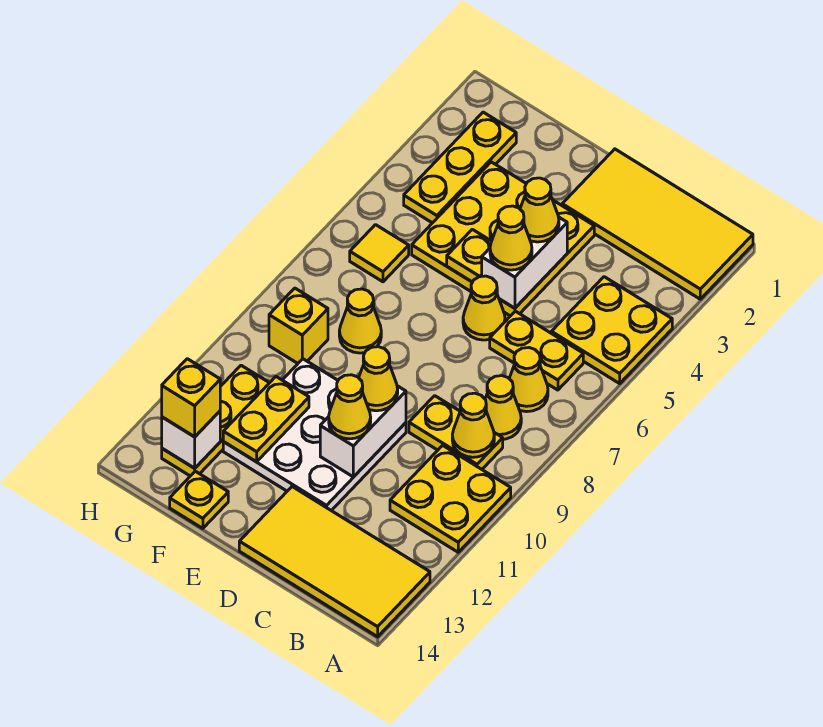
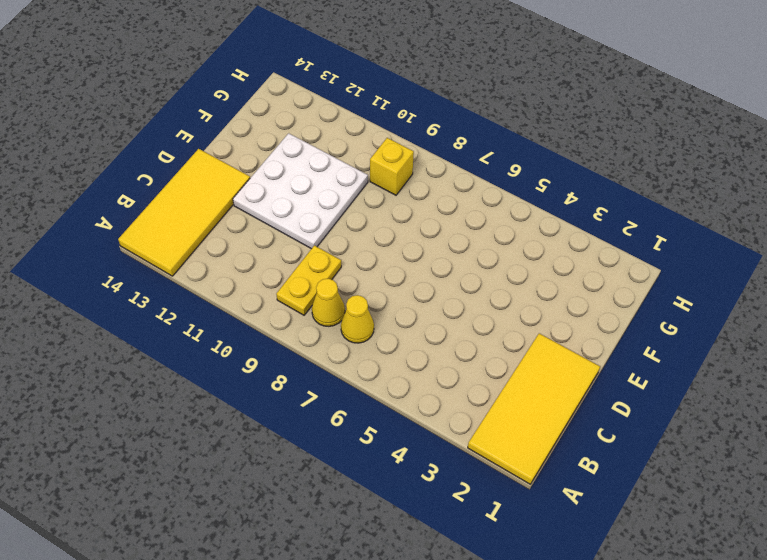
none -> yellow 2x2 plate [551,277,672,383]
none -> yellow 2x2 plate [390,445,511,552]
none -> yellow 1x2 plate [490,311,583,390]

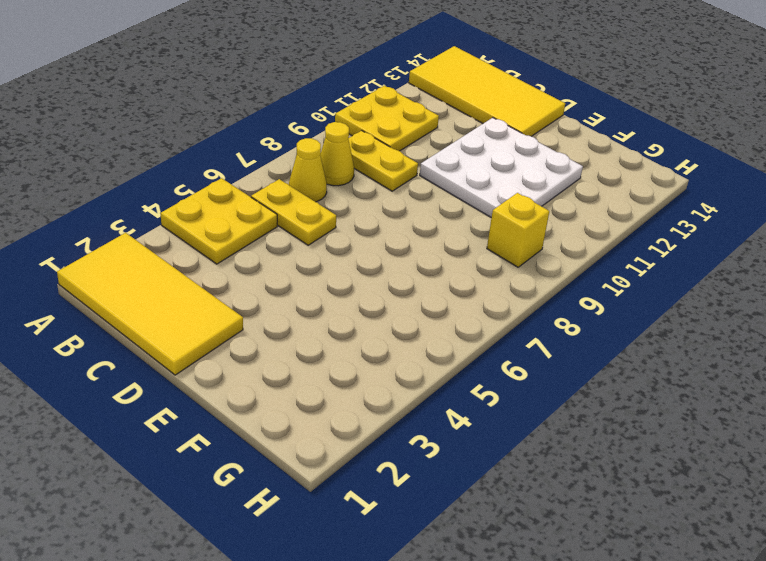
none -> yellow 3x3 plate [412,162,594,316]
none -> yellow 1x1 cone [463,276,505,340]
none -> yellow 1x1 cone [339,289,381,353]

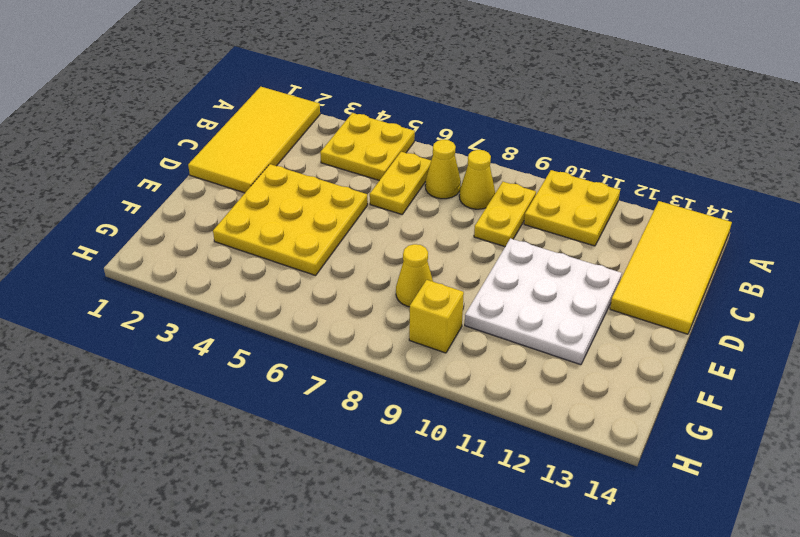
none -> yellow 1x1 cone [463,276,505,340]
none -> yellow 1x1 plate [170,471,228,528]
none -> yellow 1x3 plate [404,112,516,223]

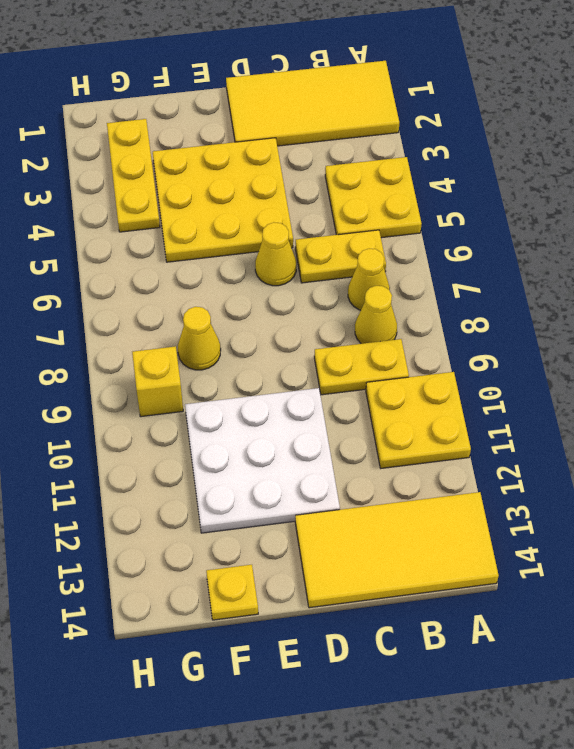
none -> yellow 1x1 tile [350,225,409,282]
none -> yellow 1x3 plate [162,365,269,476]
none -> yellow 1x1 cone [452,393,494,457]

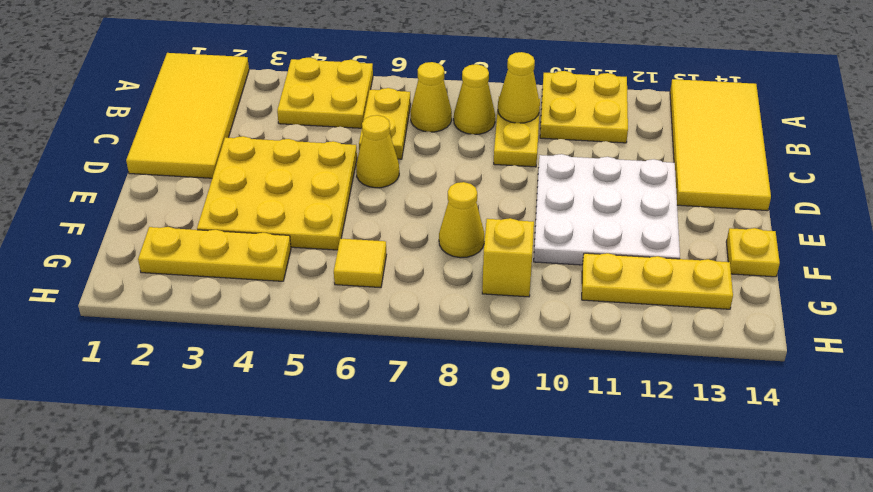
none -> white 1x2 brick [482,217,567,308]
none -> white 1x2 brick [320,386,406,477]
none -> yellow 1x1 plate [447,229,492,282]

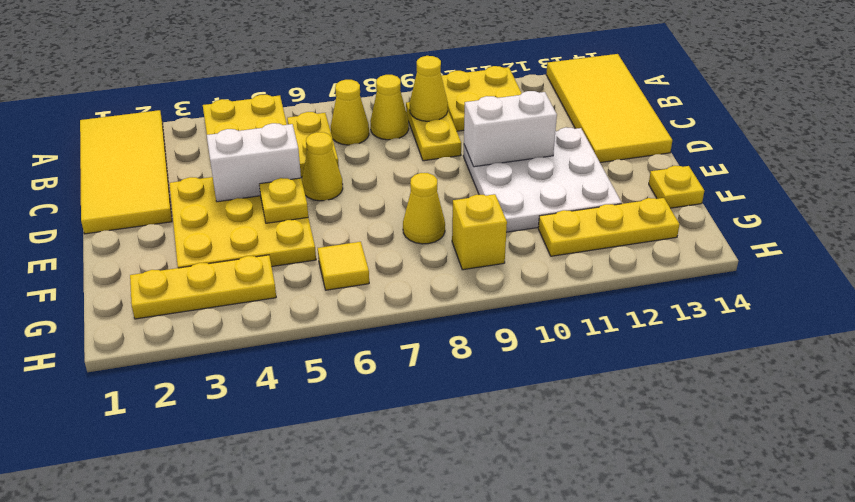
none -> yellow 1x2 plate [223,377,309,462]
none -> white 1x1 brick [162,411,220,468]
none -> yellow 1x1 cone [520,178,559,242]

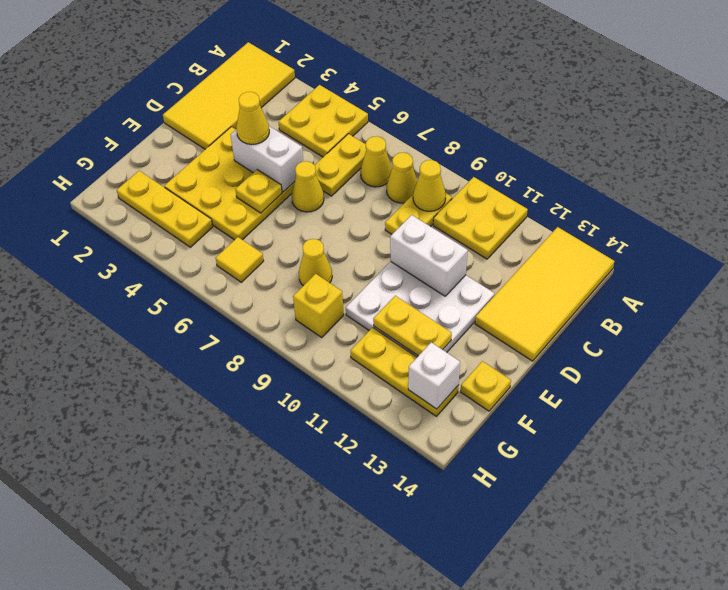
none -> yellow 1x1 cone [490,206,532,270]
none -> yellow 1x1 cone [359,347,398,411]
none -> yellow 1x1 cone [329,375,371,439]

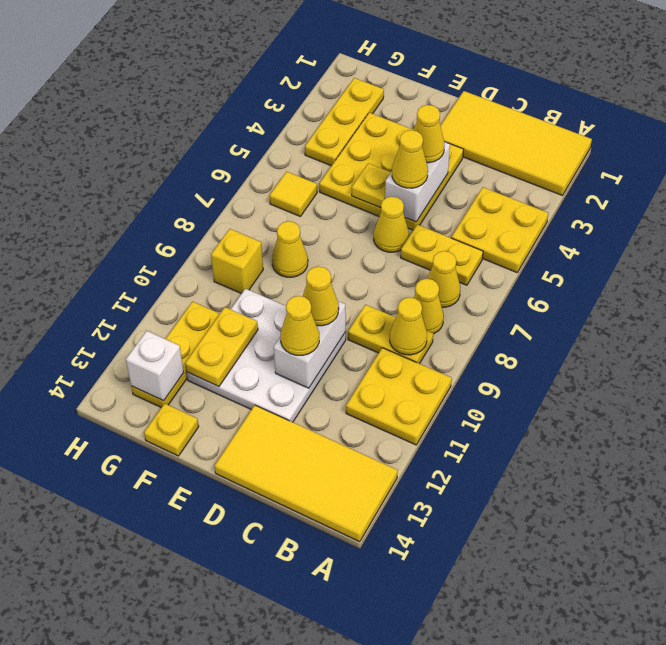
none -> yellow 1x1 brick [162,359,220,437]

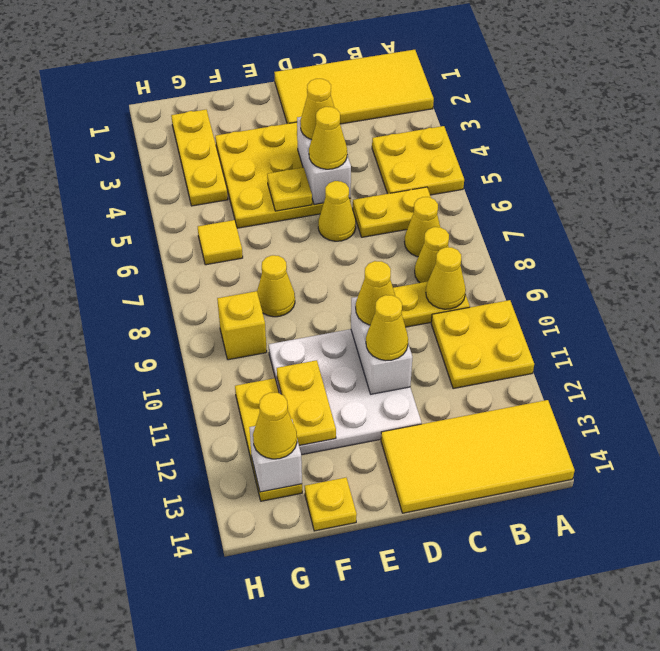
yellow 1x1 cone [253,392,297,459] -> yellow 1x1 brick [162,359,220,437]

